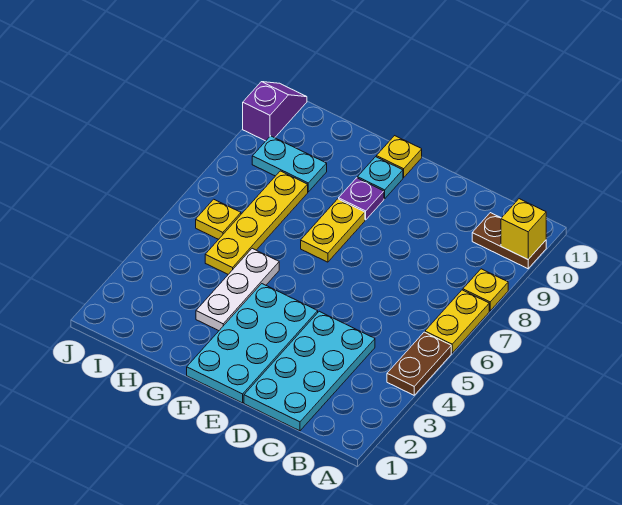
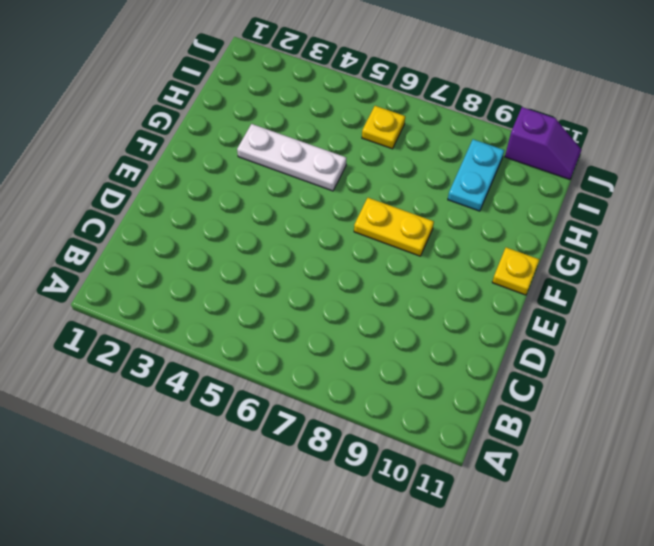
none -> brown 1x2 plate [387,332,451,395]
none -> yellow 1x2 plate [425,290,489,353]
none -> yellow 1x1 plate [463,269,508,311]

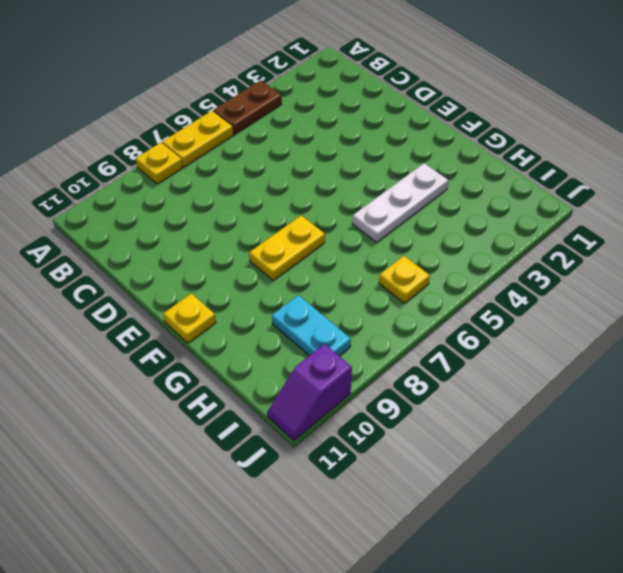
none -> brown 1x2 plate [472,213,546,269]
none -> cyan 2x4 plate [244,311,375,431]
none -> cyan 2x4 plate [187,284,318,403]

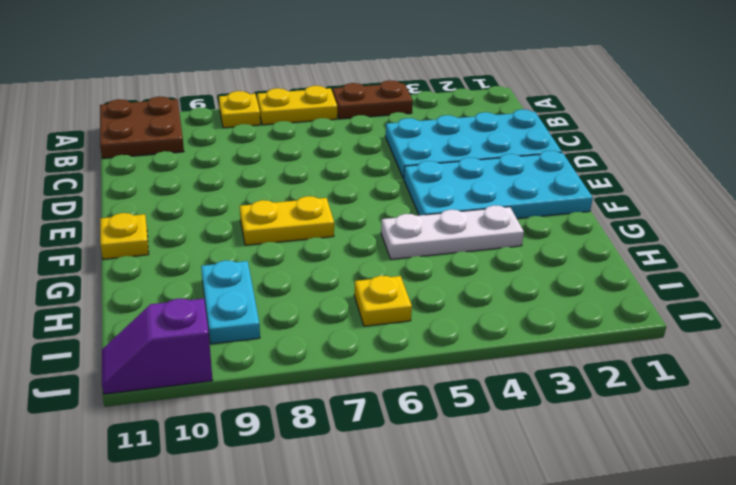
brown 2x2 plate [100,97,184,158] -> brown 1x2 plate [472,213,546,269]
none -> purple 1x1 plate [339,178,384,220]
none -> cyan 1x1 plate [357,157,403,199]
none -> yellow 1x4 plate [205,171,308,274]

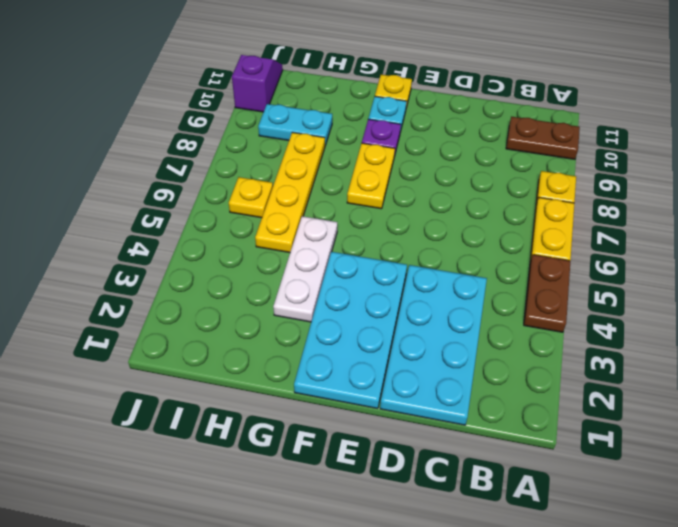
none -> yellow 1x1 brick [501,199,546,259]

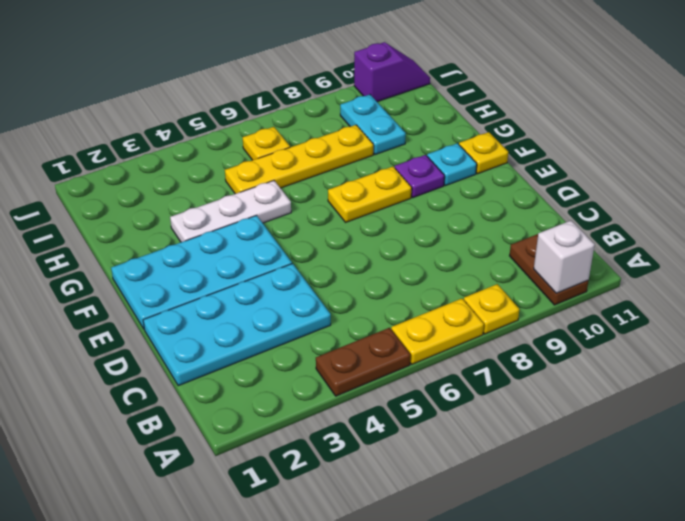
white 1x1 brick [534,221,595,293] -> yellow 1x1 brick [501,199,546,259]

